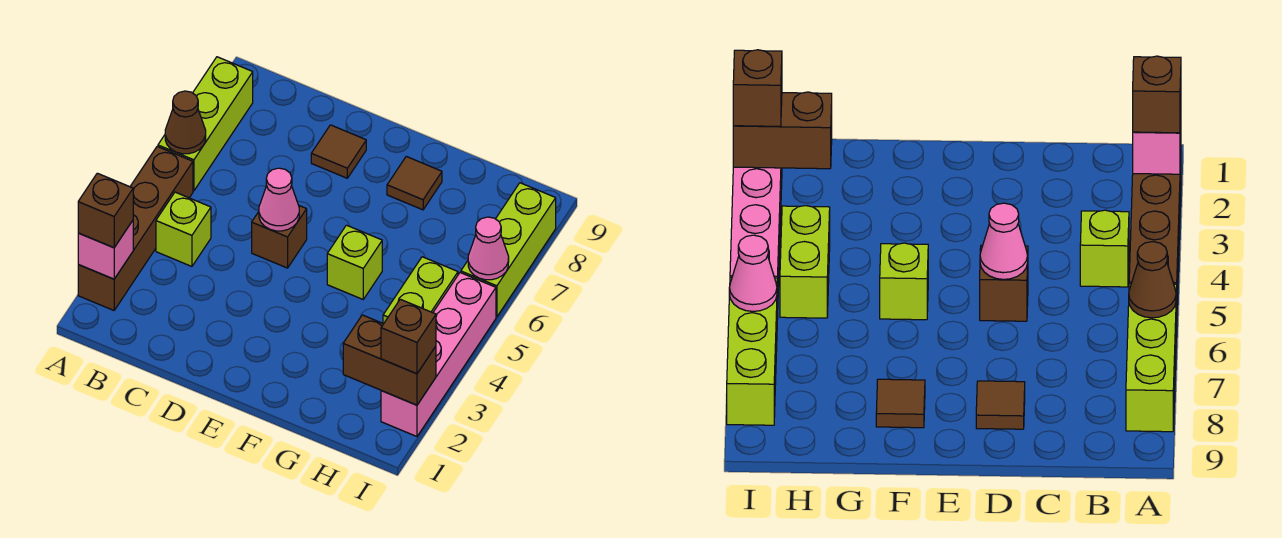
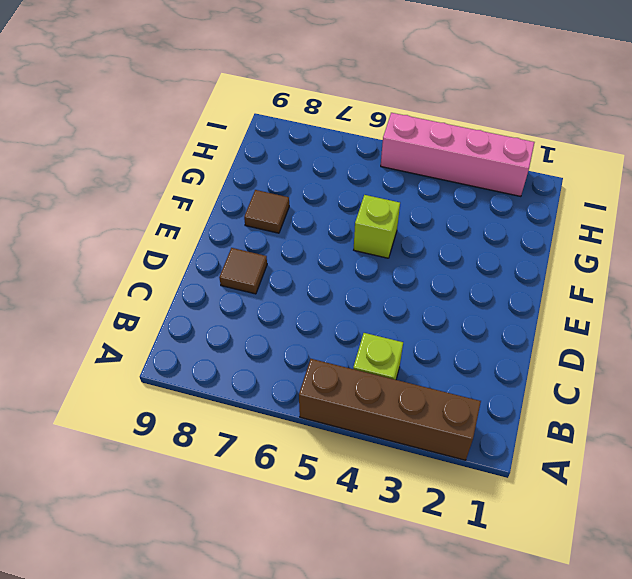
none -> lime 1x3 brick [158,57,253,191]
none -> brown 1x1 brick [252,206,307,268]
none -> lime 1x2 brick [383,257,458,324]

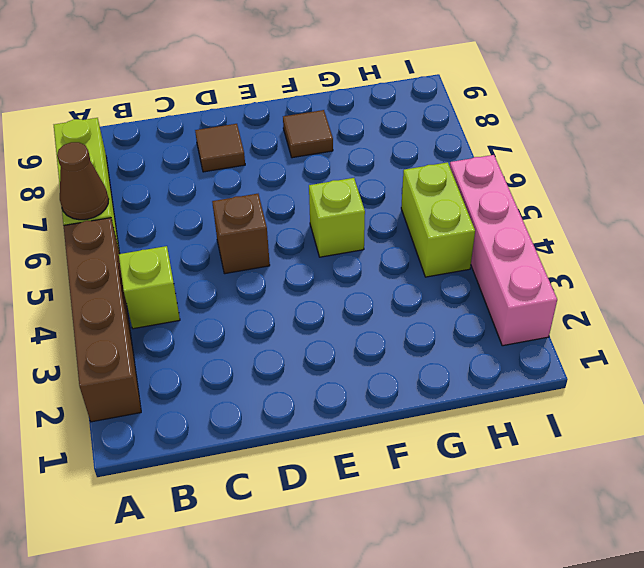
none -> lime 1x3 brick [461,183,556,317]
none -> pink 1x1 brick [78,221,133,279]
none -> pink 1x1 cone [259,168,299,231]

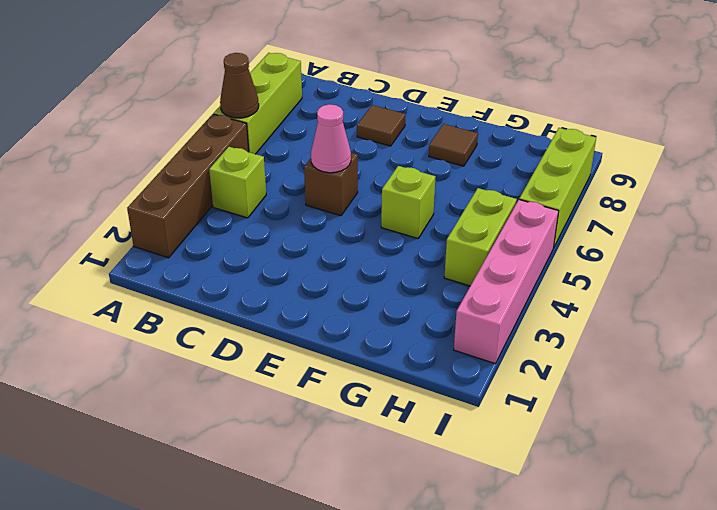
none -> pink 1x1 brick [78,221,133,279]
none -> brown 1x2 brick [343,315,436,405]
none -> pink 1x1 cone [468,217,509,280]

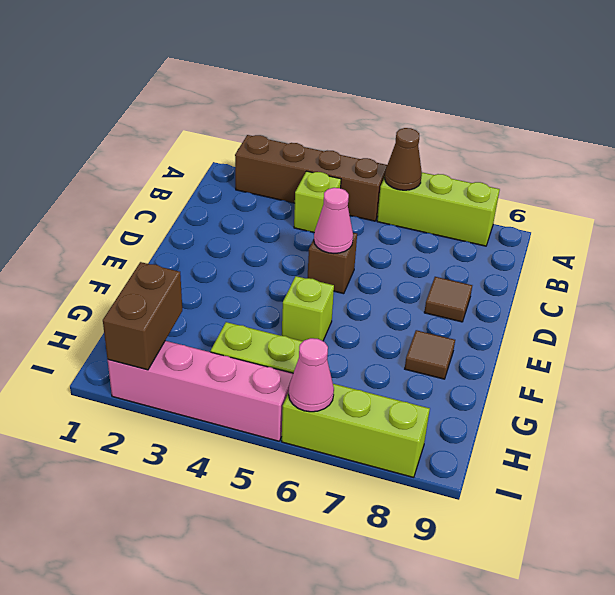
none -> pink 1x1 brick [78,221,133,279]
none -> brown 1x1 brick [78,173,133,248]
none -> brown 1x1 brick [381,299,436,374]

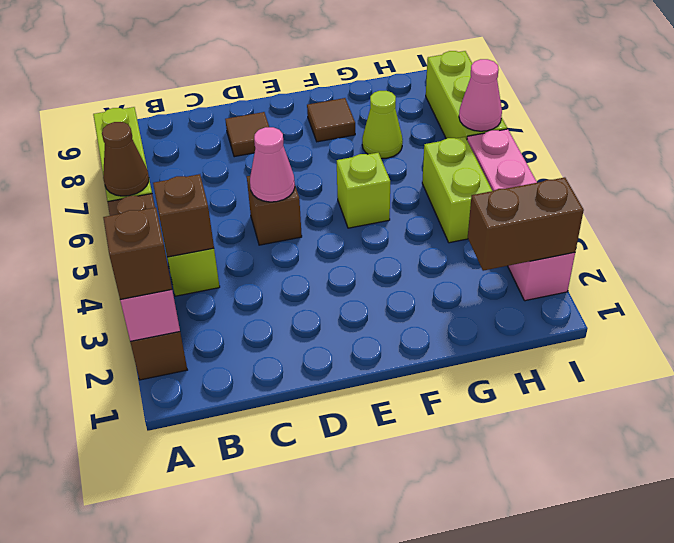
brown 1x1 brick [153,174,214,257] -> brown 1x1 brick moved to [381,299,436,374]
lime 1x1 cone [362,91,403,159] -> none

